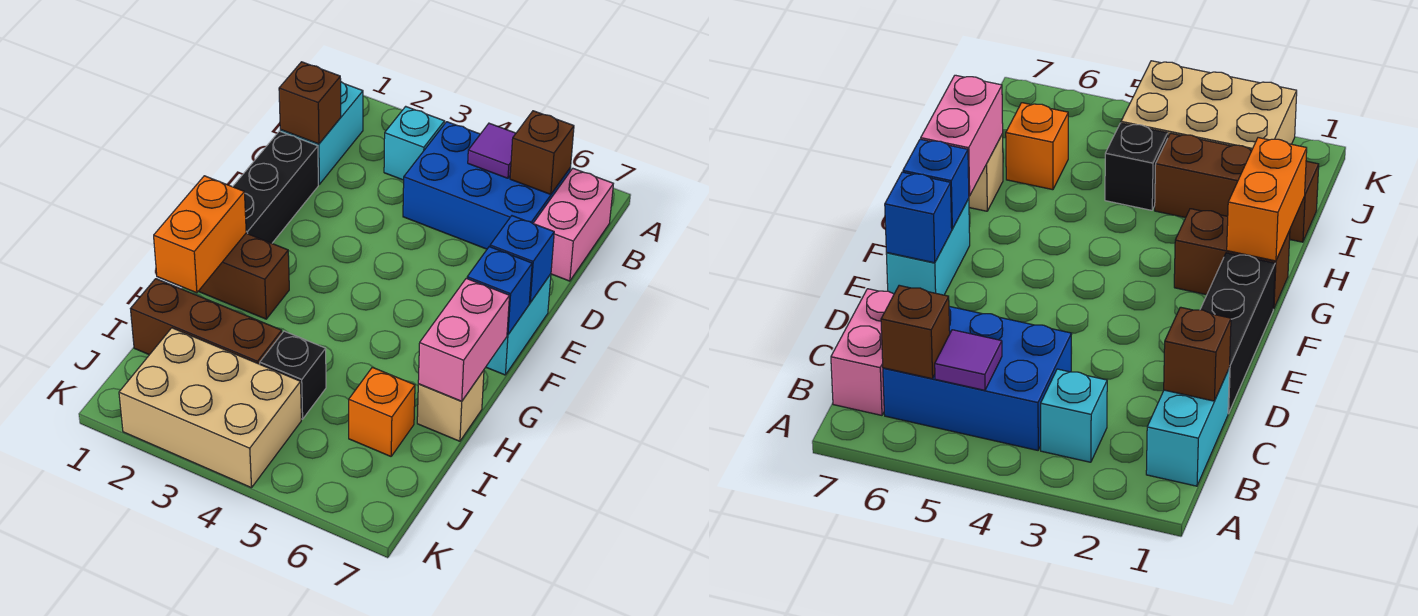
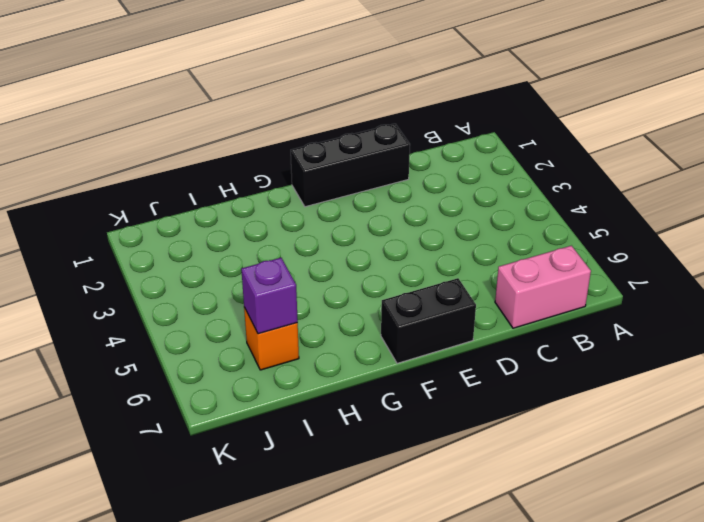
black 1x2 brick [381,278,476,363] -> cyan 1x2 brick [486,274,551,375]
purple 1x1 brick [241,258,298,334] -> none
none -> cyan 1x2 brick [280,82,363,184]
none -> cyan 1x1 brick [384,106,445,180]
none -> blue 2x3 brick [403,122,570,249]

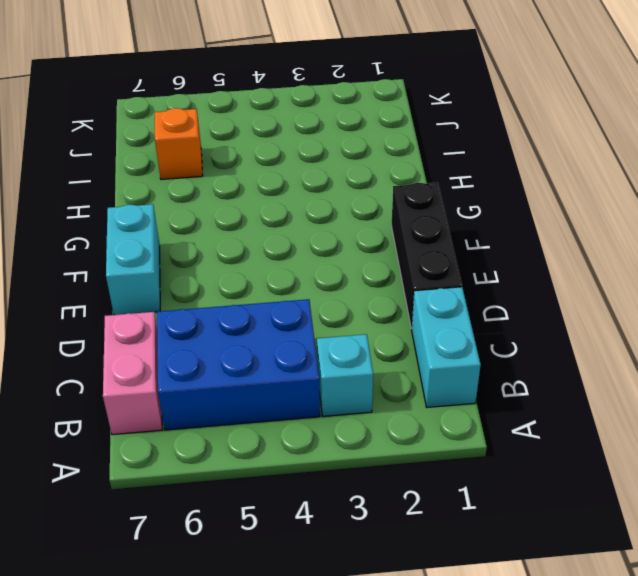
none -> brown 1x2 brick [198,233,289,319]
none -> tan 1x1 brick [417,370,484,441]
none -> brown 1x3 brick [131,279,282,364]

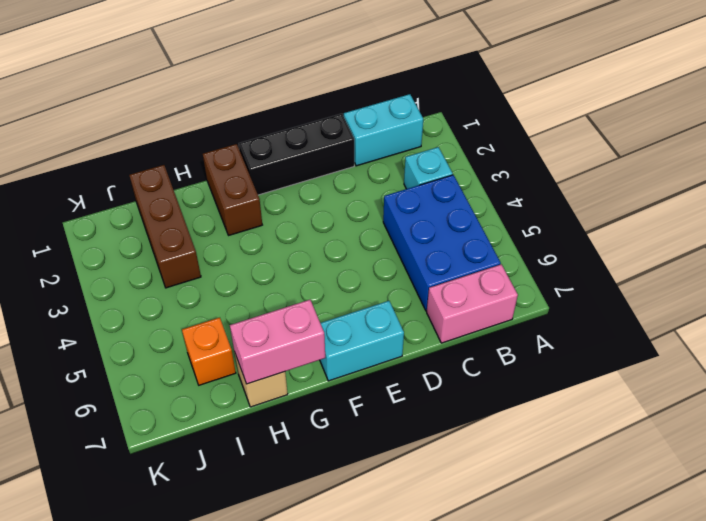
none -> black 1x1 brick [260,331,326,419]
none -> tan 2x3 brick [119,328,301,488]
none -> purple 1x1 tile [468,123,516,178]

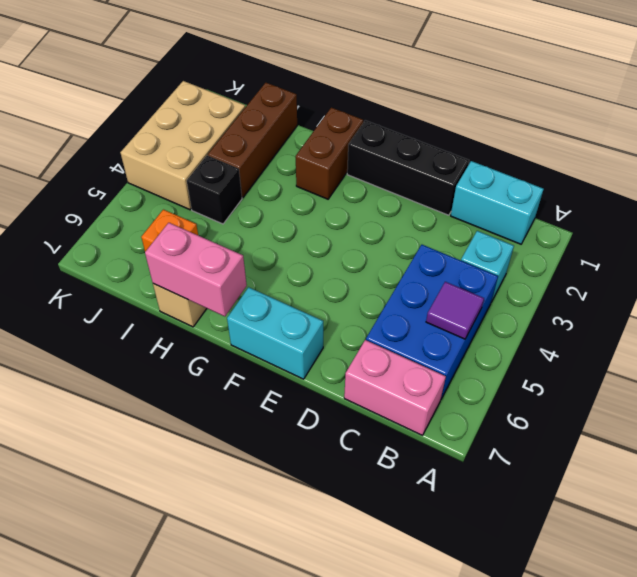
none -> brown 1x1 brick [510,111,574,194]
none -> brown 1x1 brick [279,62,341,144]
none -> blue 1x1 brick [490,216,554,303]

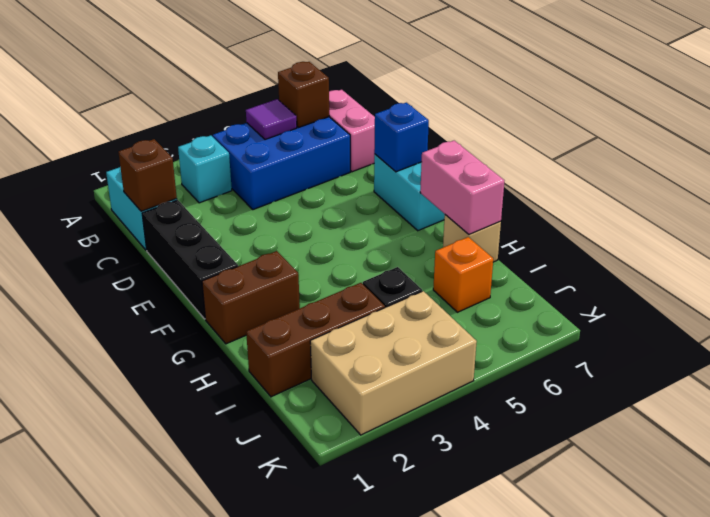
none -> blue 1x1 brick [467,247,532,335]
none -> orange 1x2 brick [154,176,246,293]

